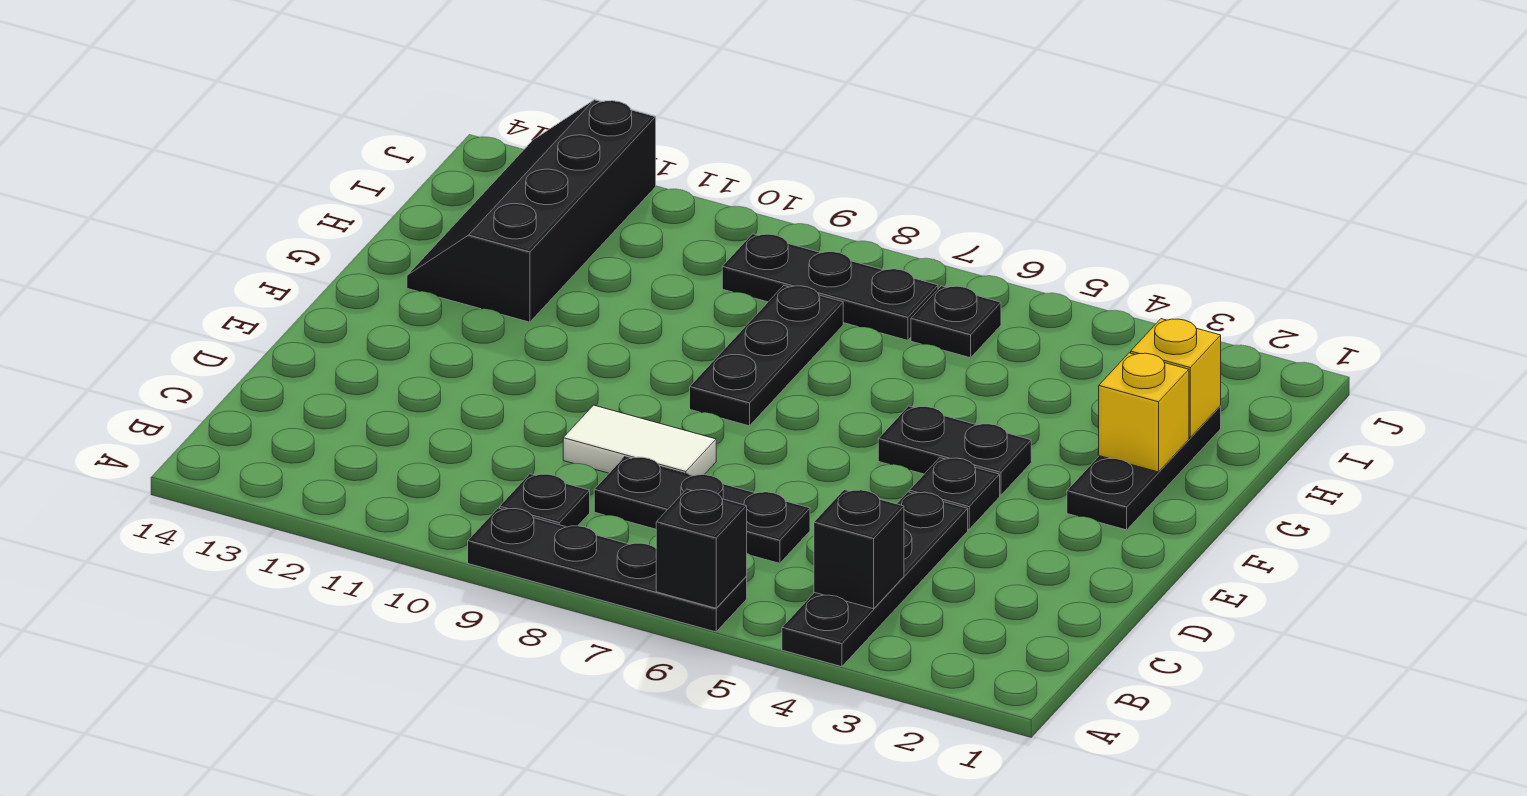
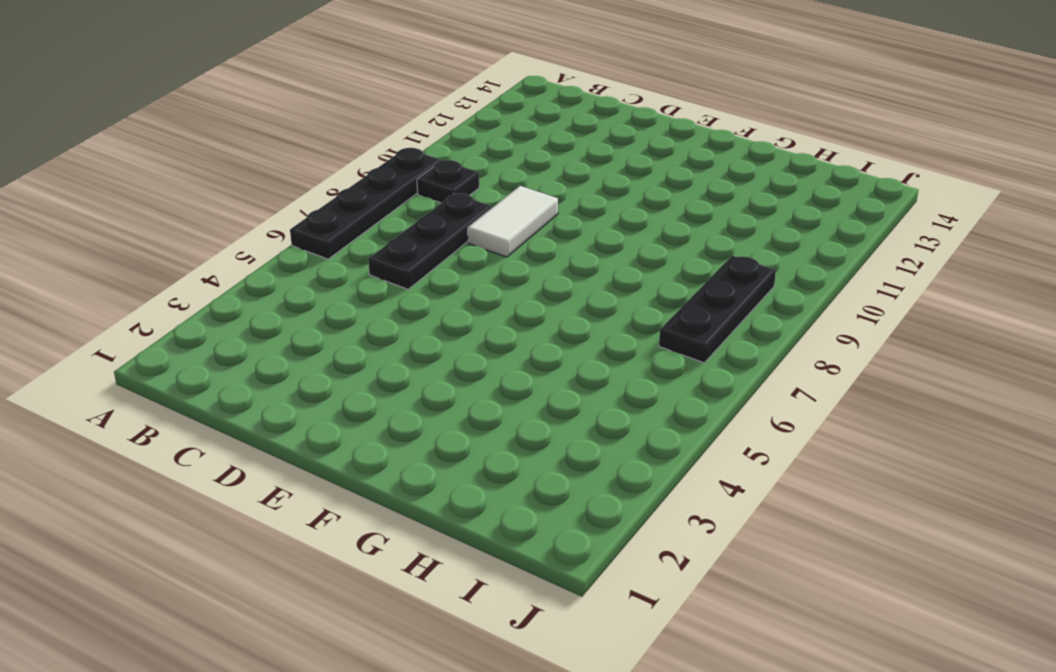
none -> black 1x4 plate [782,492,968,667]
none -> black 1x1 plate [909,458,1000,529]
none -> black 1x3 plate [1067,406,1221,530]

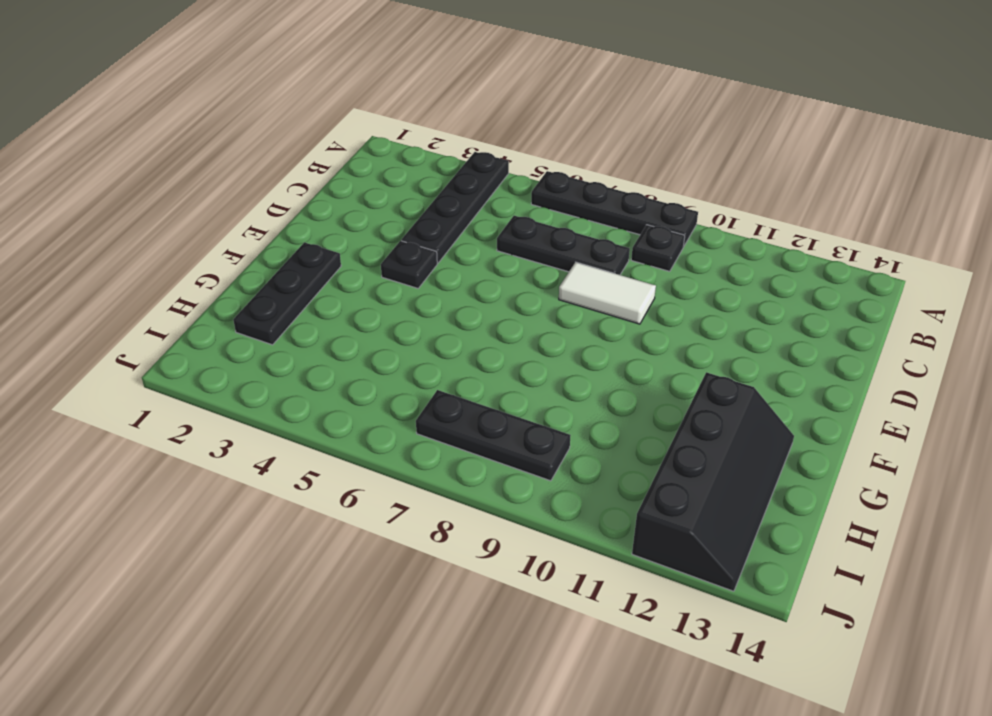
none -> black 1x2 plate [878,406,1031,495]
none -> black 1x3 plate [690,286,843,426]
none -> black 1x1 plate [911,286,1001,358]

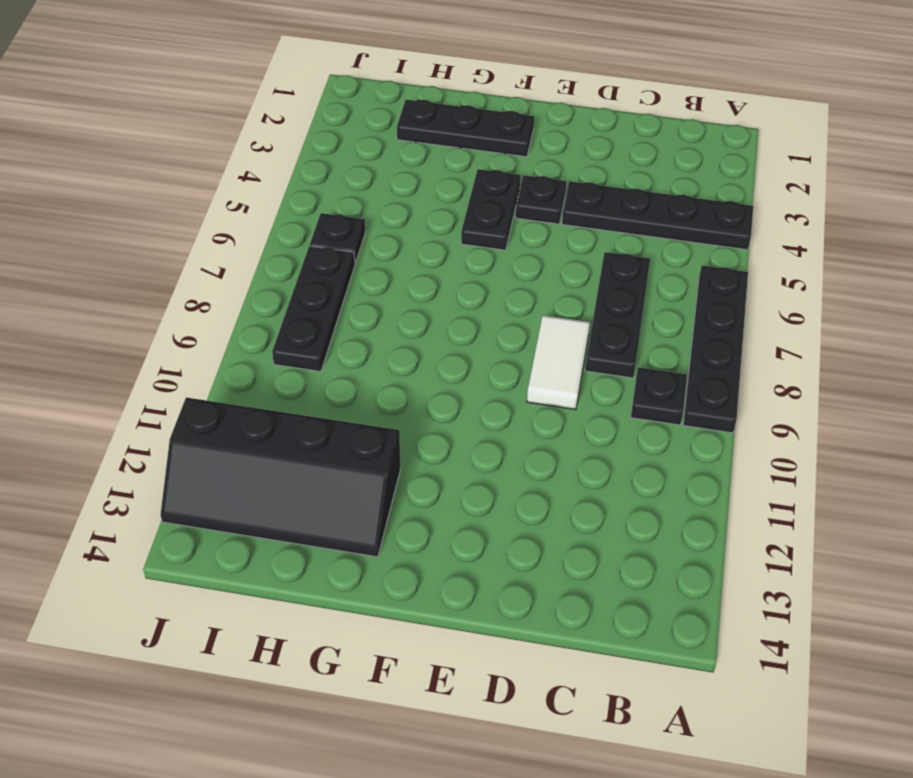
none -> black 1x3 plate [690,286,843,426]
none -> black 1x1 brick [656,489,747,608]
none -> black 1x1 brick [814,490,904,609]

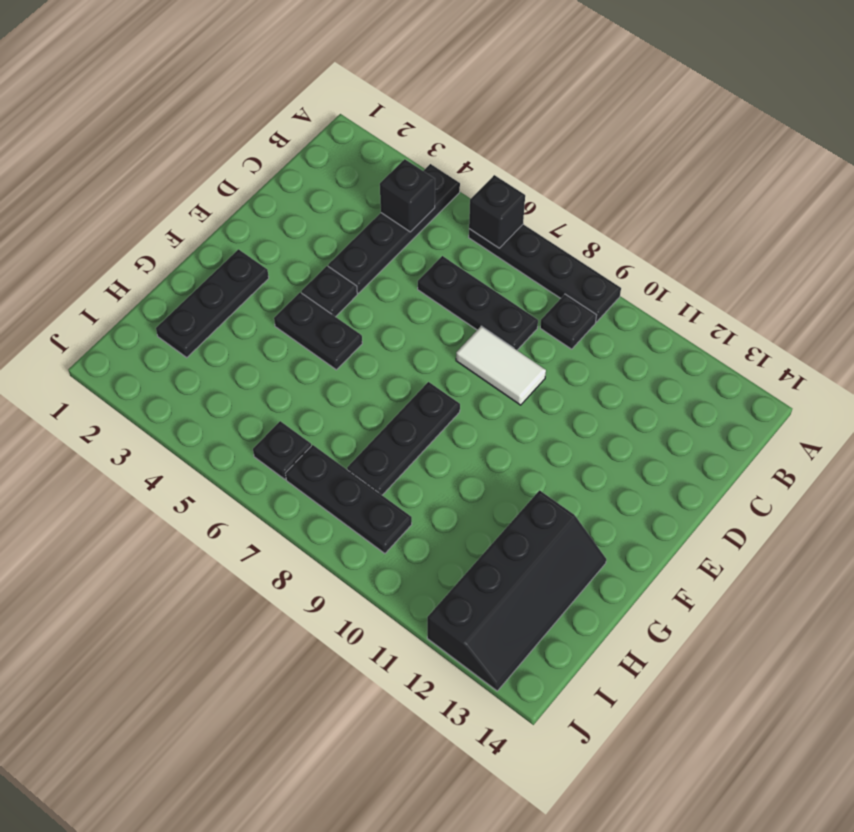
none -> yellow 1x1 brick [1099,353,1189,472]
none -> yellow 1x1 brick [1131,319,1221,438]

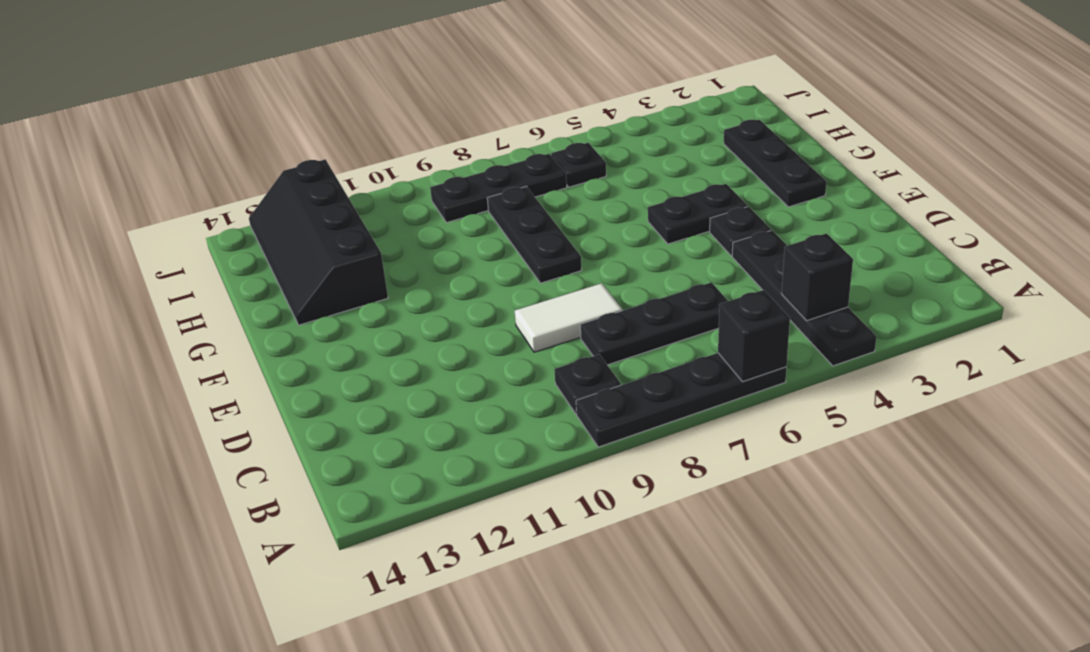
none -> yellow 1x1 brick [1099,353,1189,472]
none -> yellow 1x1 brick [1131,319,1221,438]

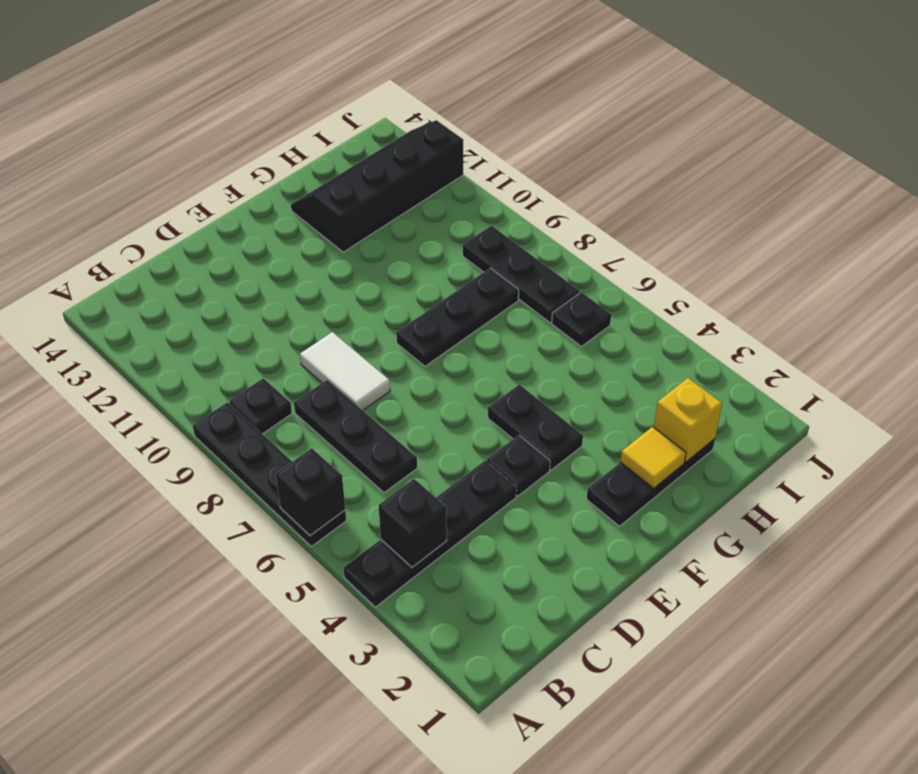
yellow 1x1 tile [620,427,686,488] -> yellow 1x1 brick [1099,353,1189,472]

